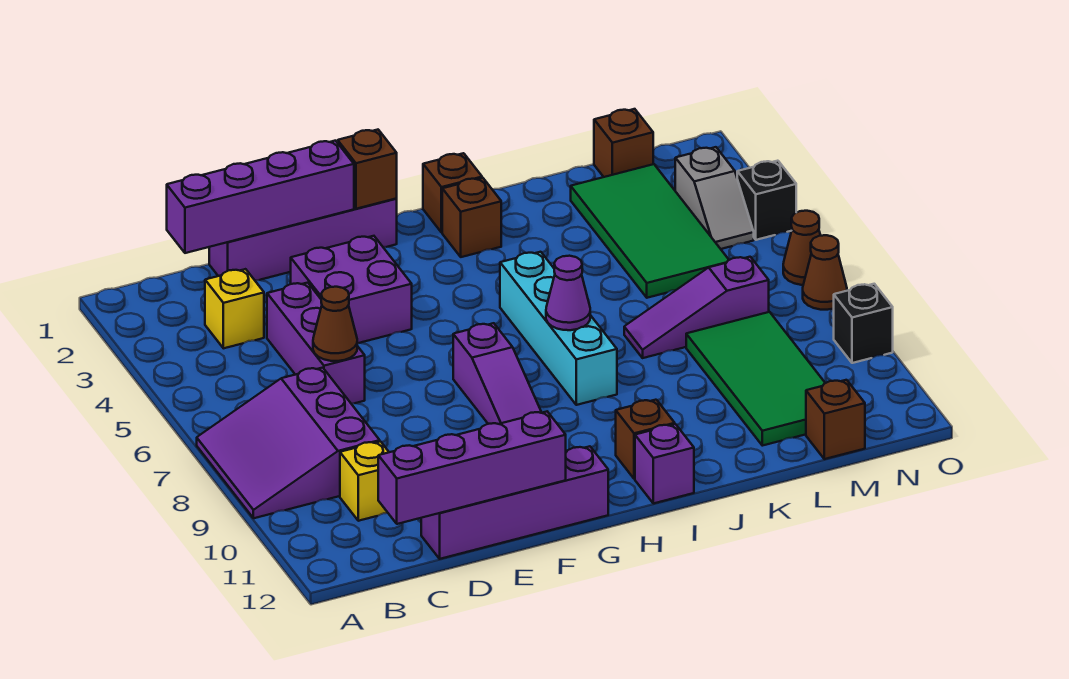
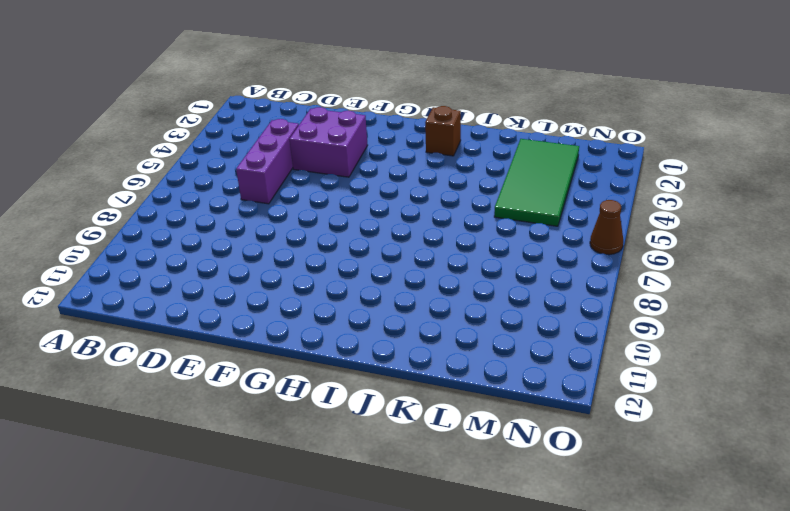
none -> purple 3x3 slope [197,368,380,518]
none -> yellow 1x1 brick [205,269,264,348]
none -> yellow 1x1 brick [340,441,389,521]

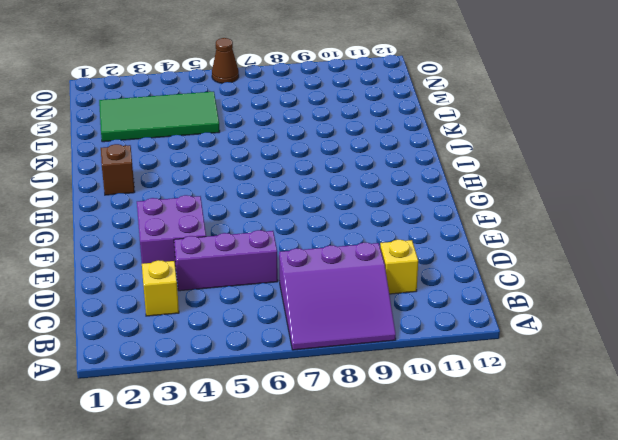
none -> purple 1x4 brick [209,199,397,280]
none -> purple 1x4 brick [421,446,608,559]
none -> purple 1x3 slope [453,323,542,424]

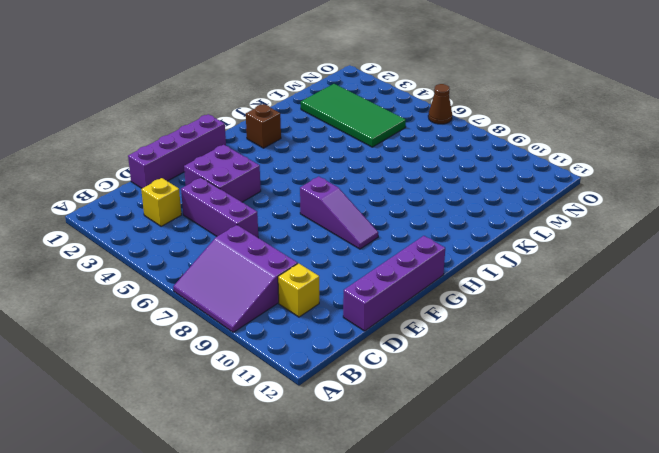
none -> brown 1x1 brick [423,153,482,233]
none -> cyan 1x4 brick [500,252,617,405]
none -> brown 1x1 brick [616,400,675,479]

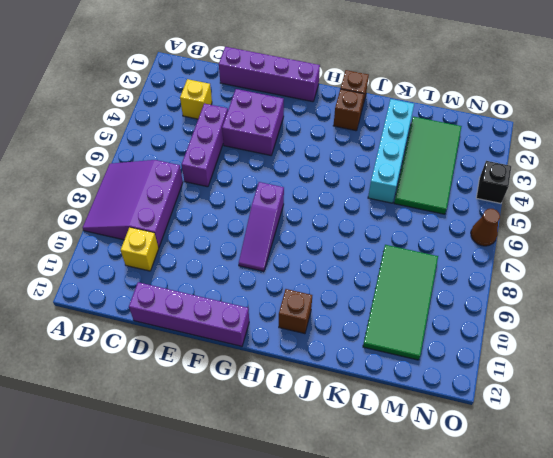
cyan 1x4 brick [368,99,414,203] -> cyan 1x4 brick moved to [500,252,617,405]
none -> purple 1x1 brick [635,424,694,503]
none -> purple 1x3 slope [624,257,769,358]
none -> brown 1x1 brick [594,109,653,177]

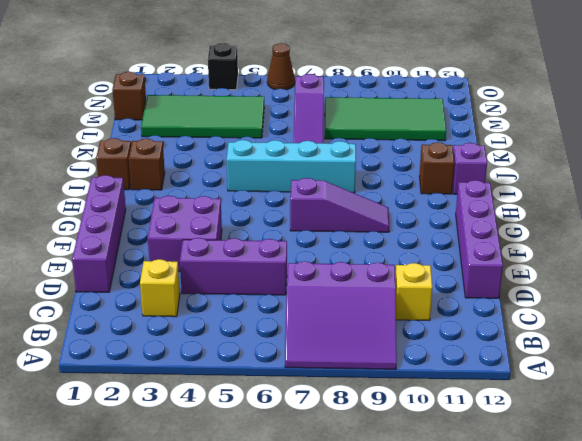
none -> brown 1x1 brick [806,380,865,459]
none -> grey 1x2 slope [675,147,754,249]
none -> brown 1x1 cone [803,235,847,310]

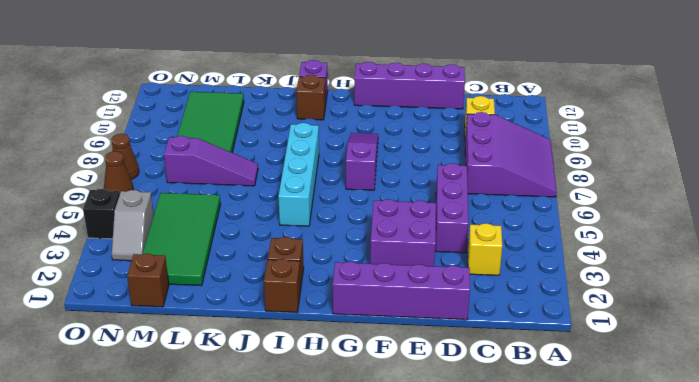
grey 1x2 slope [112,190,154,261] -> grey 1x2 slope turned to [675,147,754,249]
none -> brown 1x1 brick [806,380,865,459]
none -> black 1x1 brick [834,284,893,363]
none -> purple 1x4 brick [167,141,354,253]

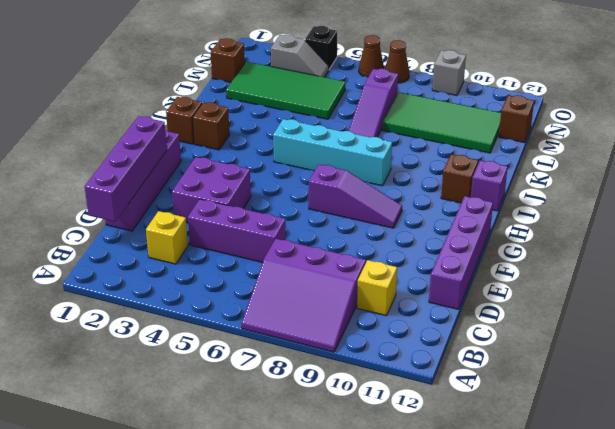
grey 1x1 brick [432,50,466,95] -> black 1x1 brick [834,284,893,363]
none -> purple 1x4 brick [378,412,566,524]
none -> brown 1x1 cone [313,287,357,361]
none -> brown 1x1 brick [338,130,397,209]

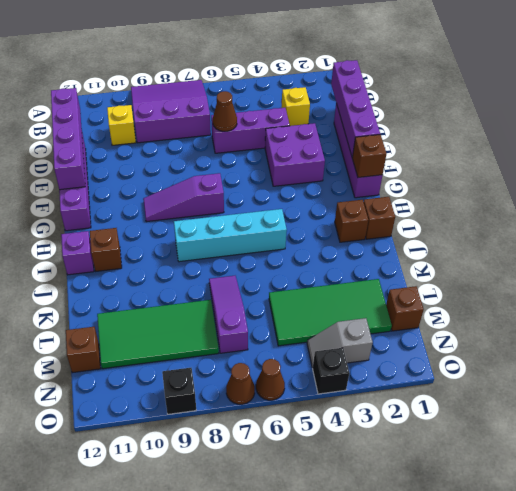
none -> purple 1x1 cone [546,256,590,330]

